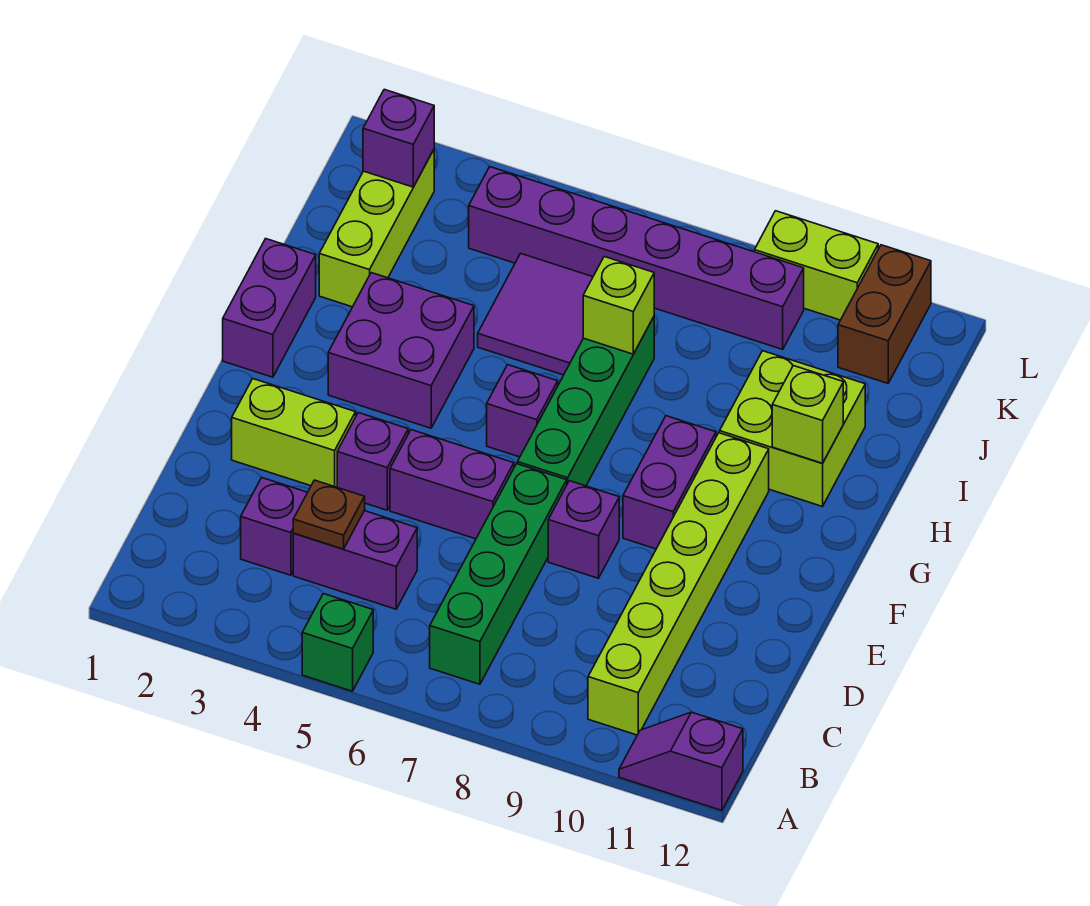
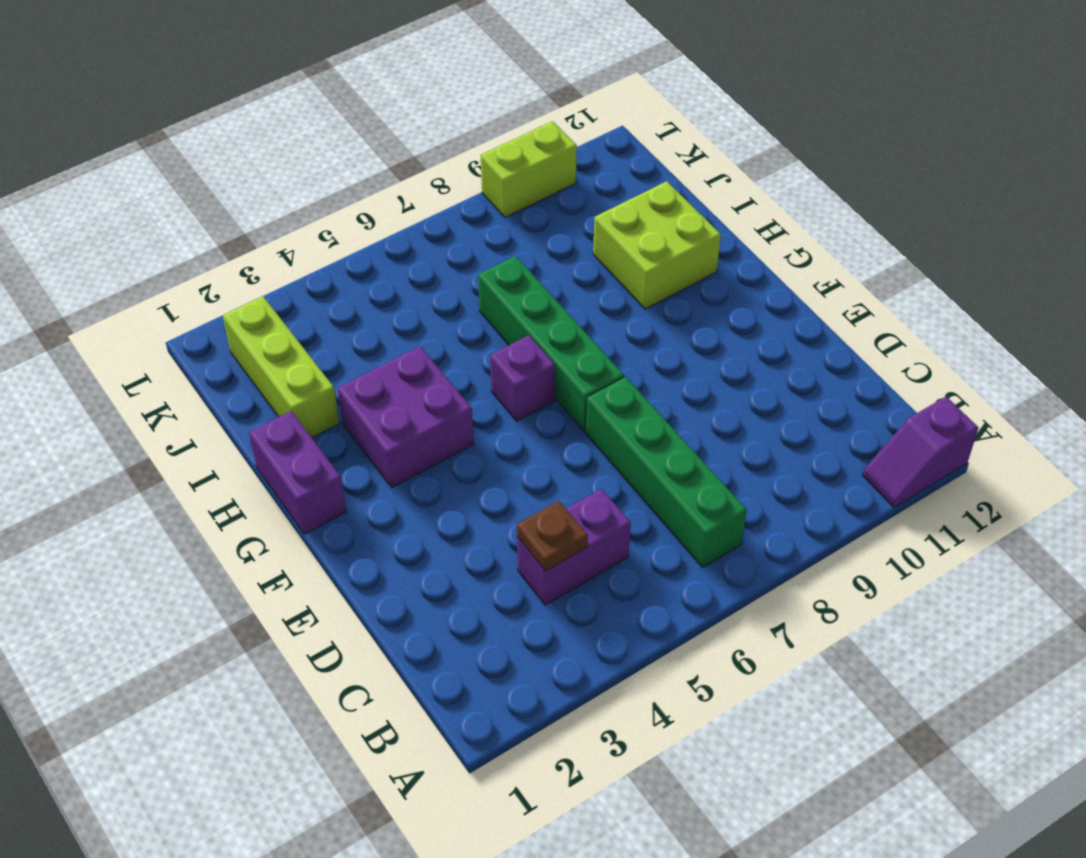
none -> green 1x1 brick [302,594,373,691]
none -> lime 1x6 brick [588,433,769,735]
none -> purple 1x1 brick [241,478,307,575]

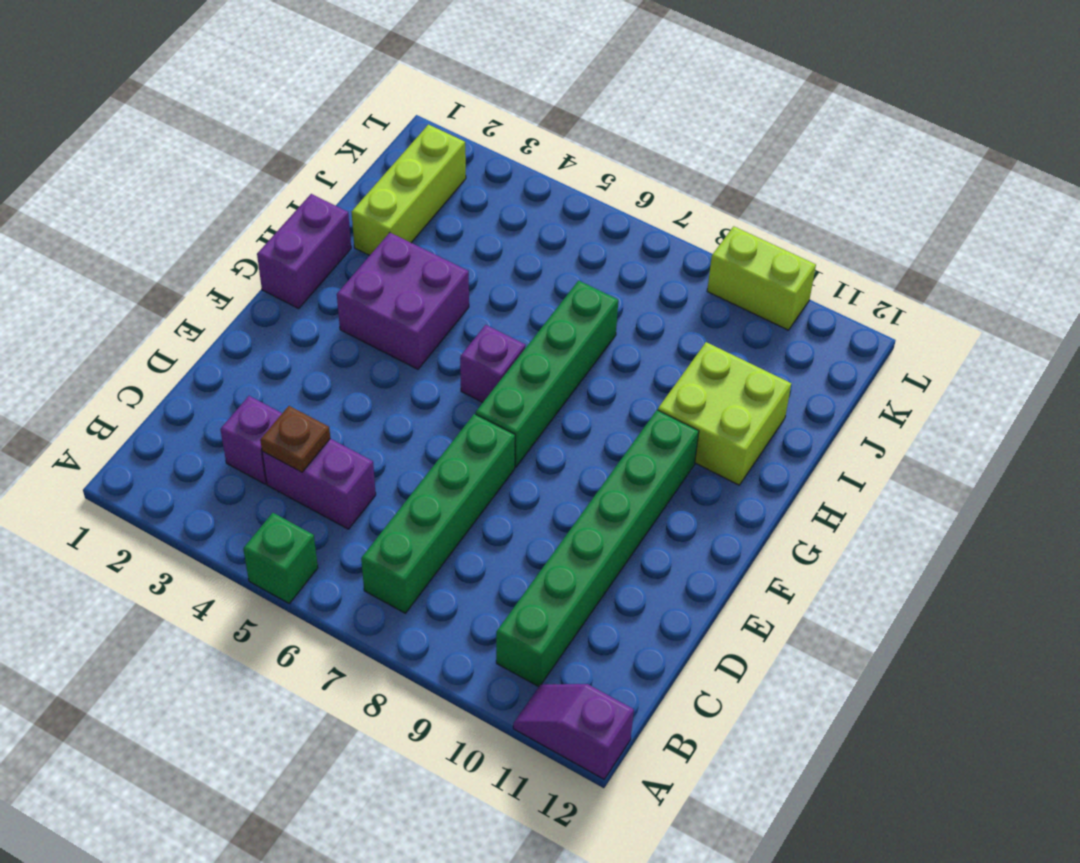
green 1x6 brick [496,410,699,687] -> lime 1x6 brick [588,433,769,735]
none -> lime 1x2 brick [232,379,356,487]
none -> purple 1x1 brick [337,413,408,510]
none -> purple 1x2 brick [390,430,514,539]

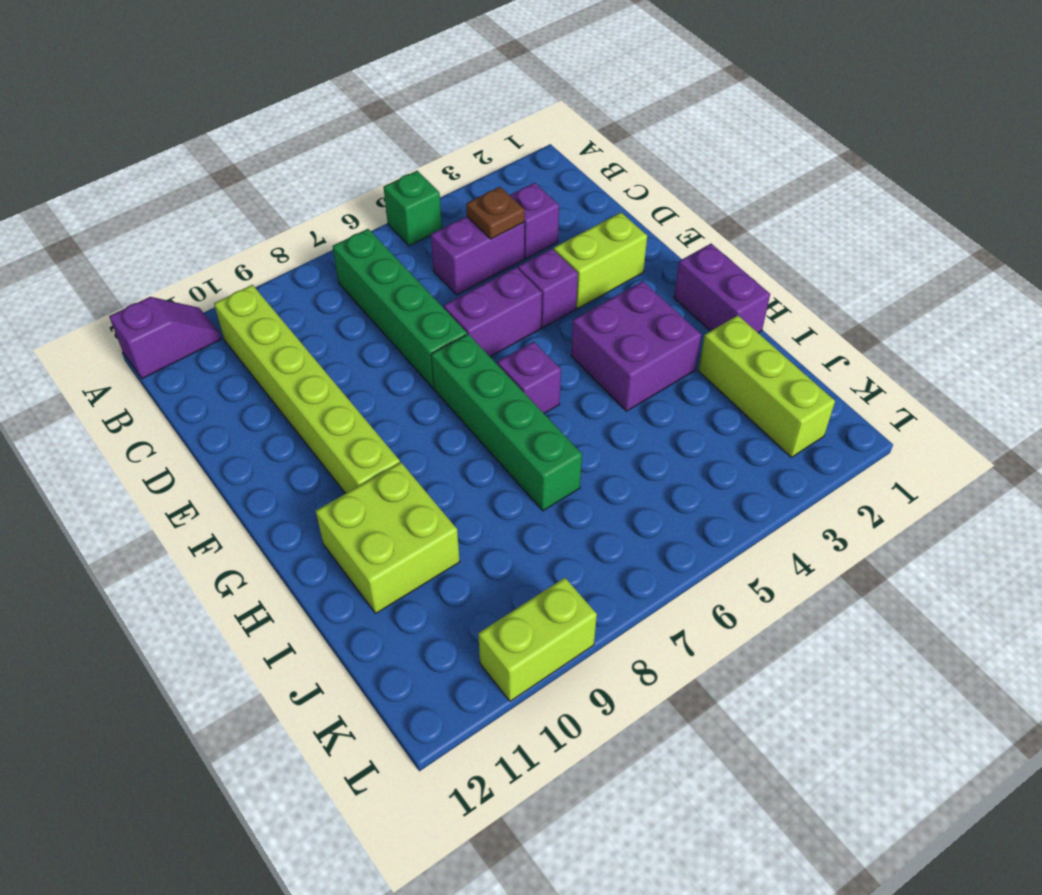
none -> purple 1x1 brick [548,481,619,578]
none -> purple 1x2 brick [623,416,716,549]
none -> purple 2x2 tile [478,253,593,375]

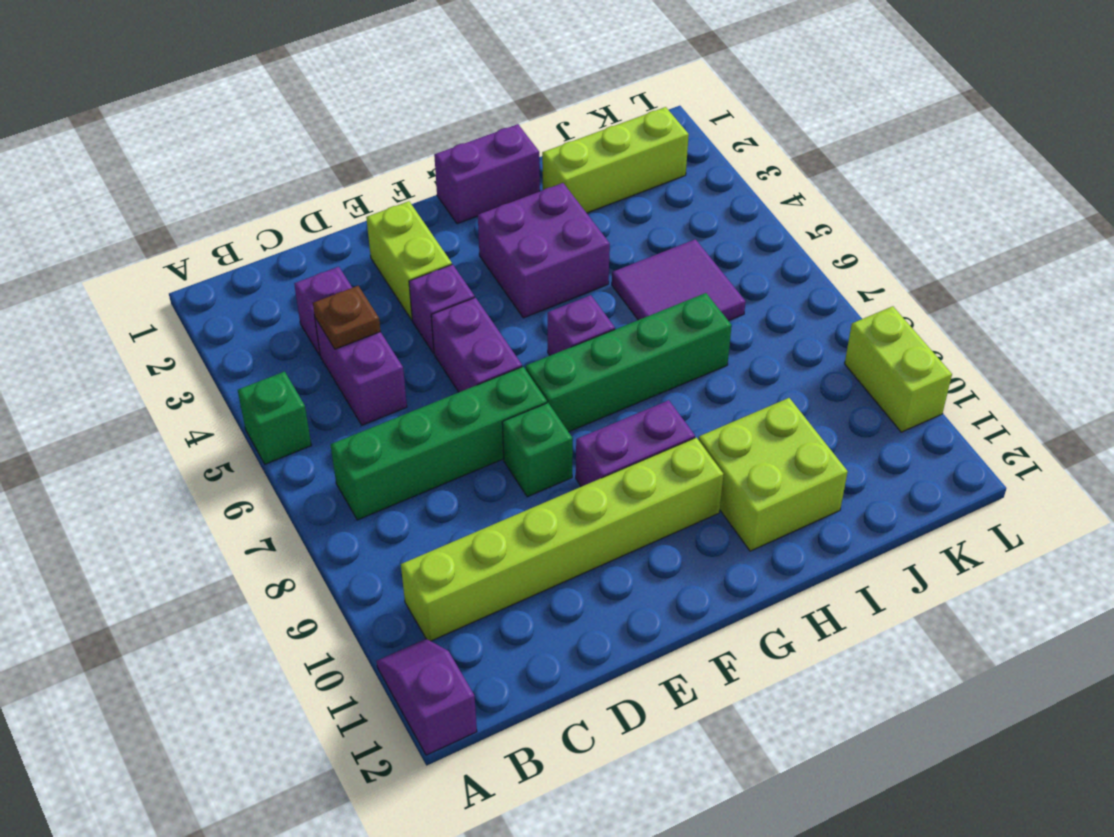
green 1x1 brick [502,403,573,497] -> purple 1x1 brick [548,481,619,578]
none -> purple 1x6 brick [469,167,804,349]
none -> brown 1x2 brick [838,245,931,383]
none -> lime 1x1 brick [772,366,843,463]

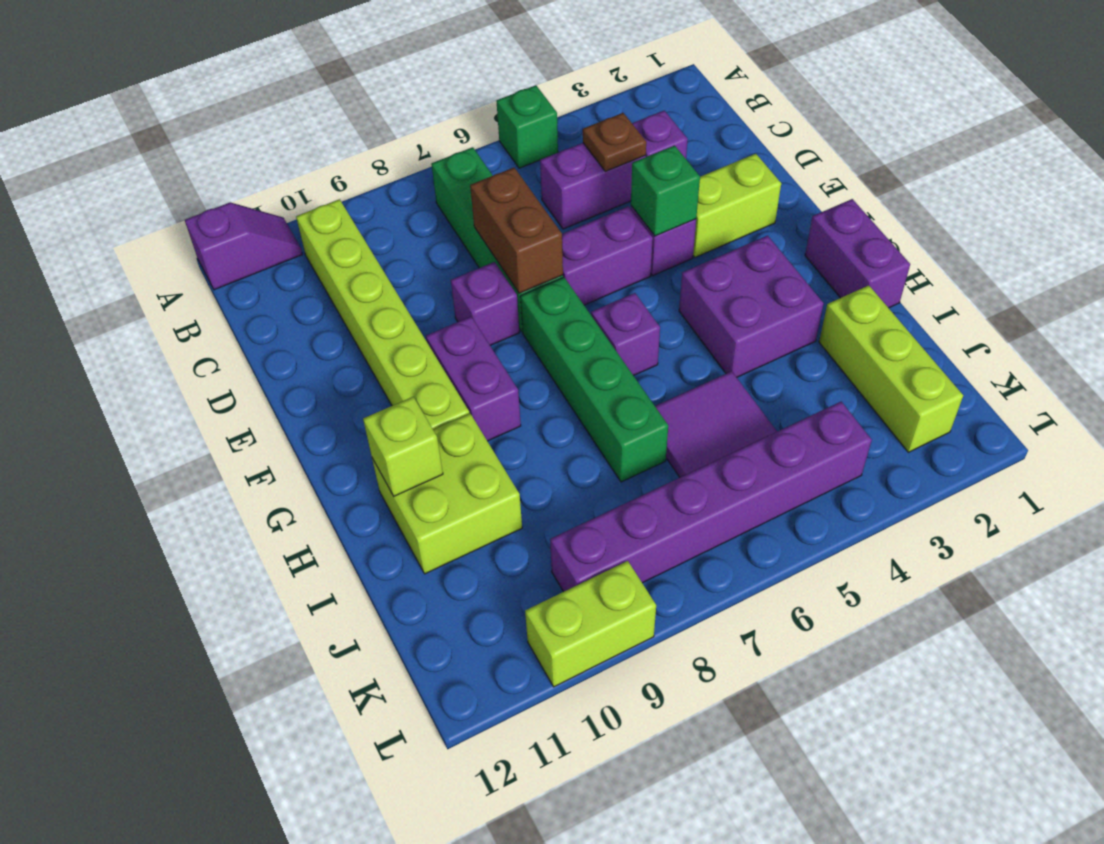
brown 1x2 brick [470,168,563,293] -> brown 1x2 brick moved to [838,245,931,383]
green 1x1 brick [631,146,700,236] -> none
none -> lime 1x1 brick [583,257,654,354]
none -> purple 1x1 brick [363,89,434,187]

